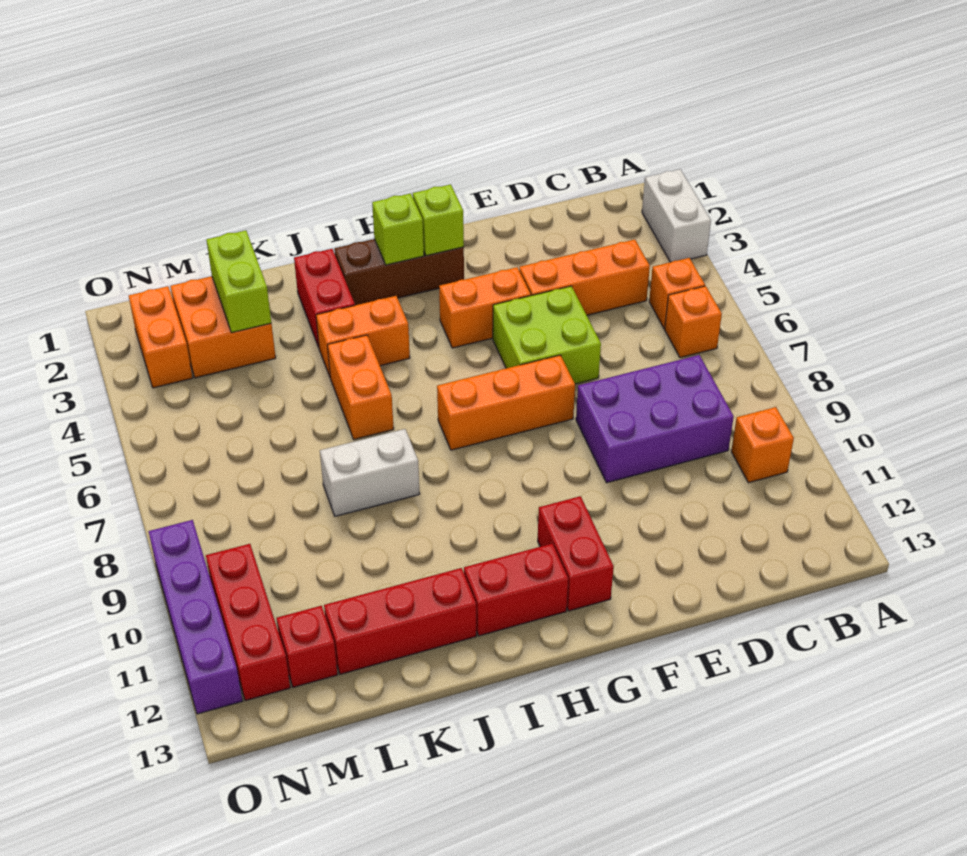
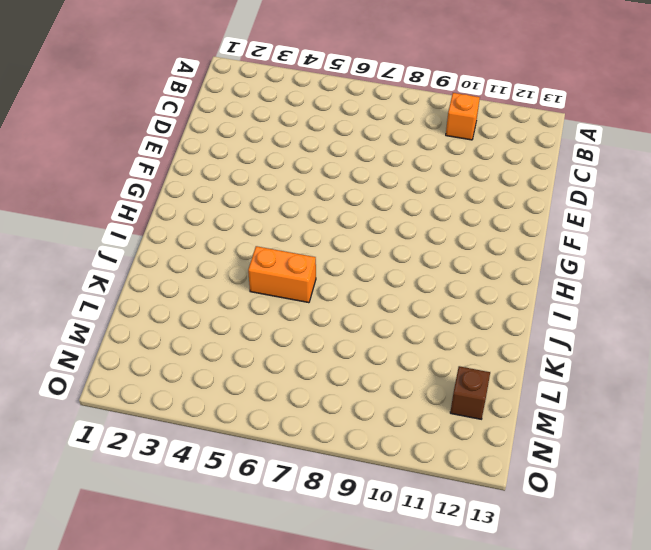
brown 1x1 brick [450,366,490,419] -> red 1x1 brick [276,606,338,687]
none -> white 1x2 brick [642,169,711,262]
none -> orange 1x1 brick [649,258,705,329]
none -> orange 1x1 brick [665,286,722,358]

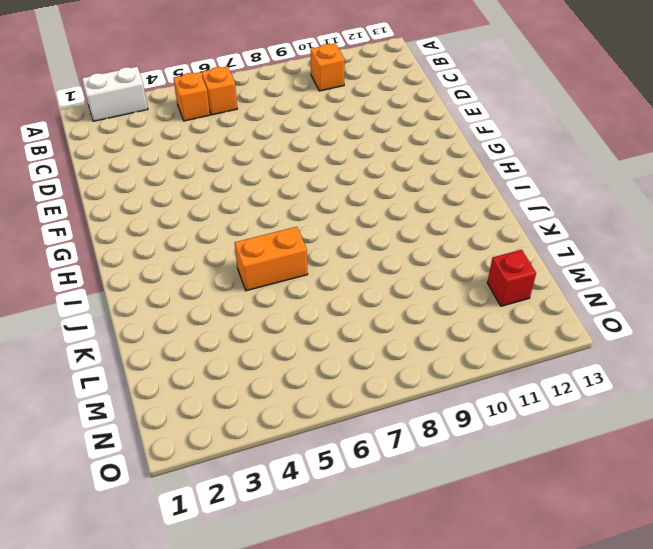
none -> orange 1x3 brick [519,240,650,315]
none -> purple 2x3 brick [576,355,734,483]
none -> lime 2x2 brick [493,286,601,384]

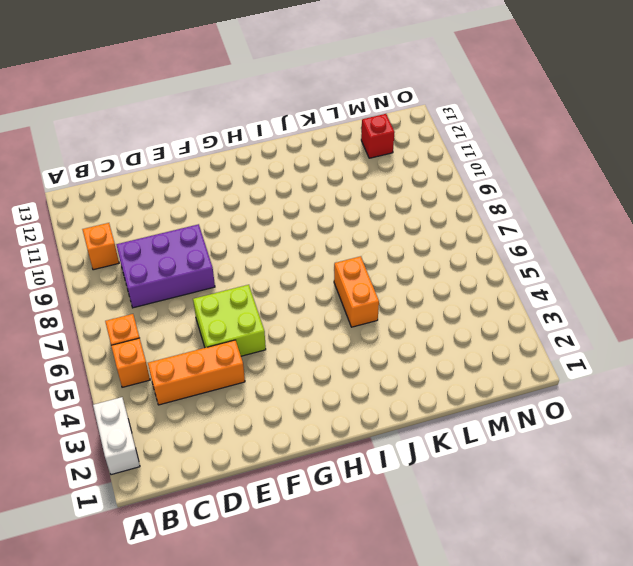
none -> orange 1x2 brick [439,267,531,348]
none -> orange 1x3 brick [437,355,575,450]
none -> brown 1x3 brick [334,239,464,305]

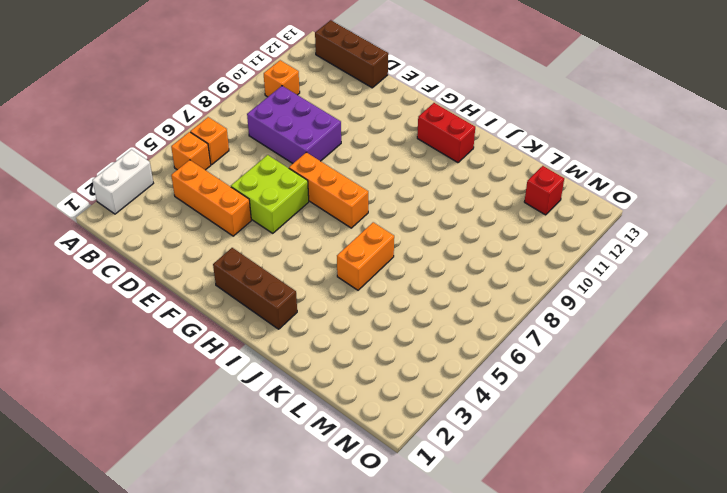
brown 1x3 brick [315,20,388,88] -> none
none -> orange 1x2 brick [439,267,531,348]
none -> red 1x2 brick [538,496,614,611]
none -> orange 1x2 brick [316,296,410,377]

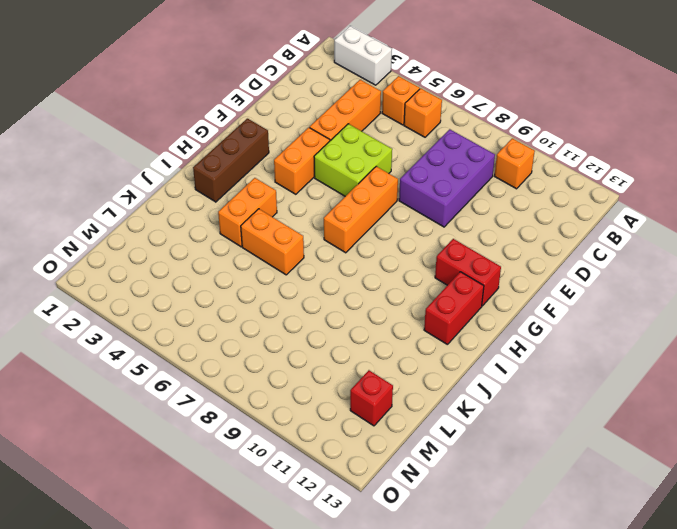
none -> red 1x2 brick [294,249,355,347]
none -> white 1x2 brick [320,429,420,516]
none -> red 1x3 brick [324,568,476,674]

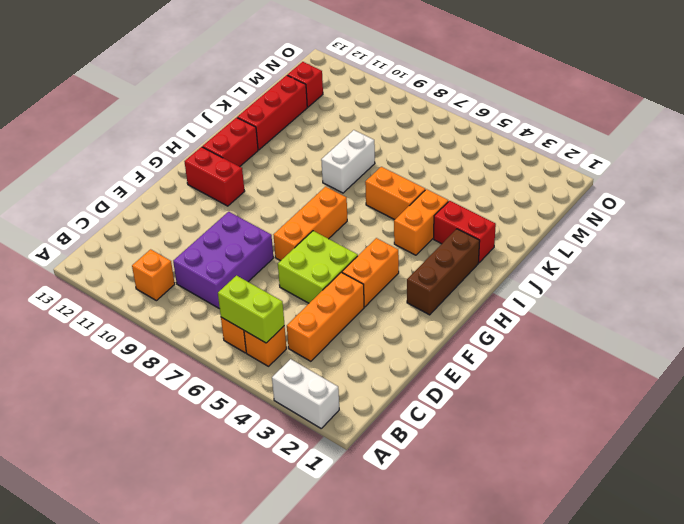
lime 1x2 brick [218,276,285,343] -> lime 1x2 brick moved to [207,231,271,333]
none -> orange 2x2 brick [171,276,276,378]
none -> orange 1x2 brick [129,286,193,388]
none -> red 1x3 brick [206,544,290,701]

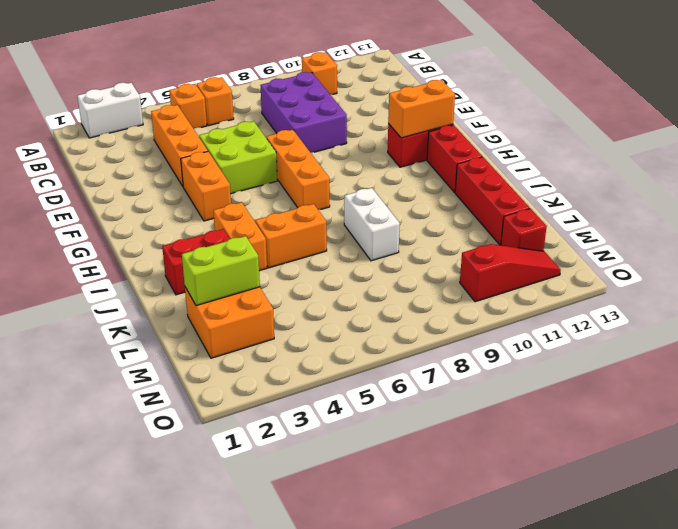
orange 1x2 brick [388,80,455,138] -> orange 1x2 brick moved to [129,286,193,388]
red 1x3 slope [460,244,561,302] -> red 1x3 brick [206,544,290,701]
none -> brown 1x3 brick [334,239,464,305]
none -> purple 1x4 brick [149,520,243,714]
none -> lime 1x1 brick [413,184,464,256]

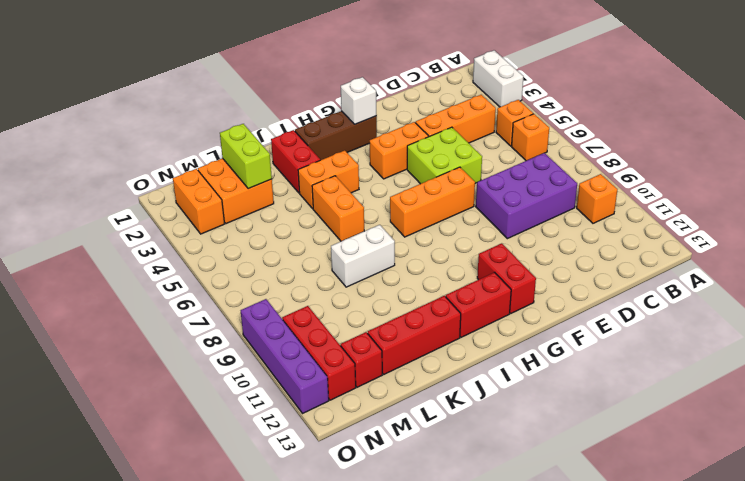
white 1x1 brick [341,77,377,124] -> lime 1x1 brick [413,184,464,256]
none -> lime 1x1 brick [372,194,424,265]

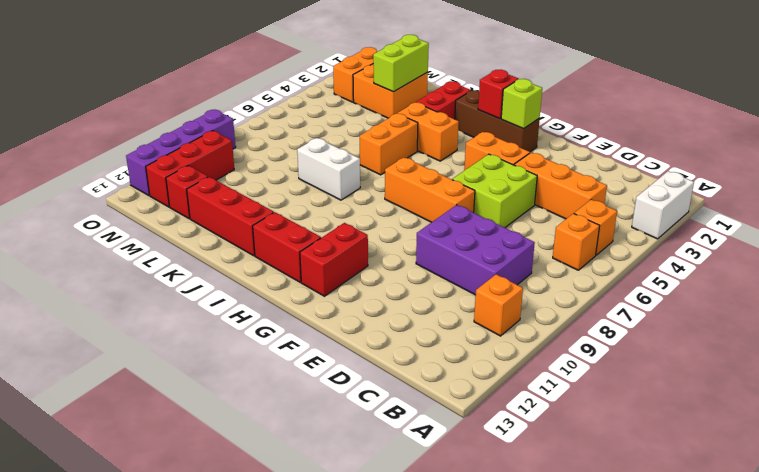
red 1x1 brick [478,70,518,119] -> lime 1x1 brick [372,194,424,265]

